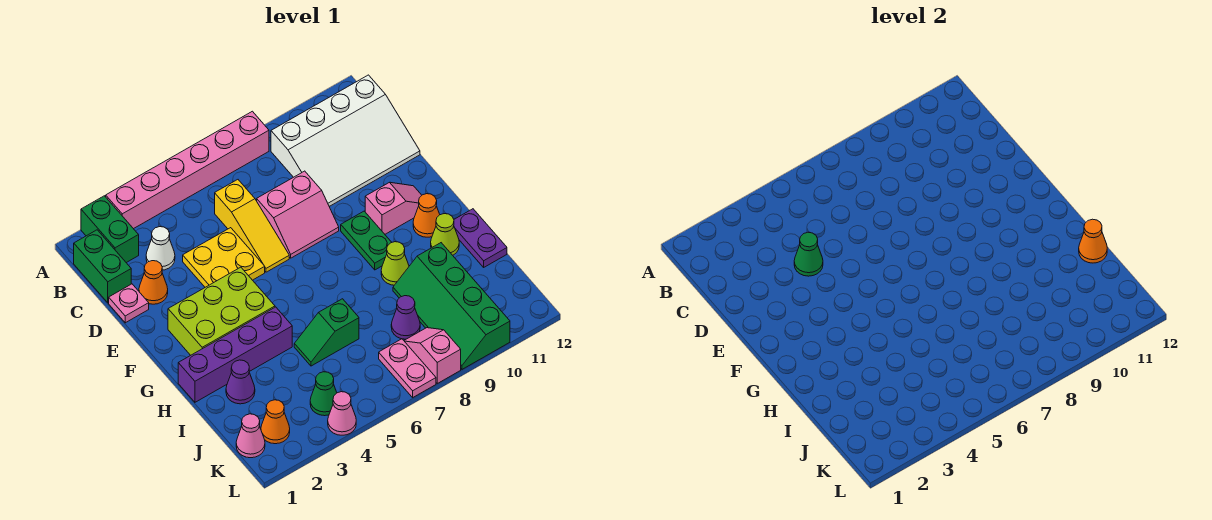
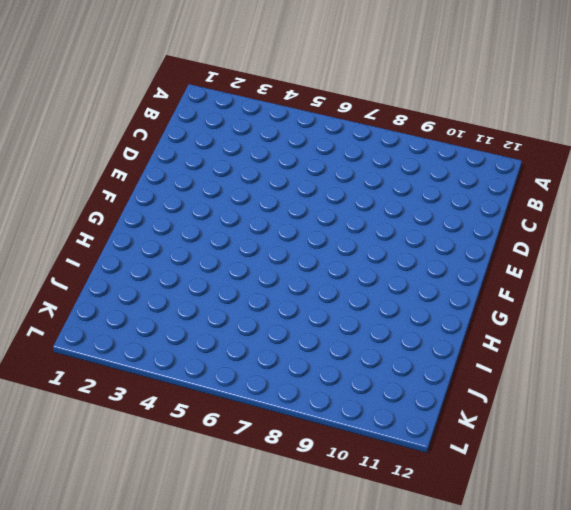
none -> green 1x2 brick [81,196,139,263]
none -> pink 1x6 brick [106,111,269,229]
none -> green 1x2 brick [74,230,131,303]
none -> white 3x4 slope [271,75,420,206]

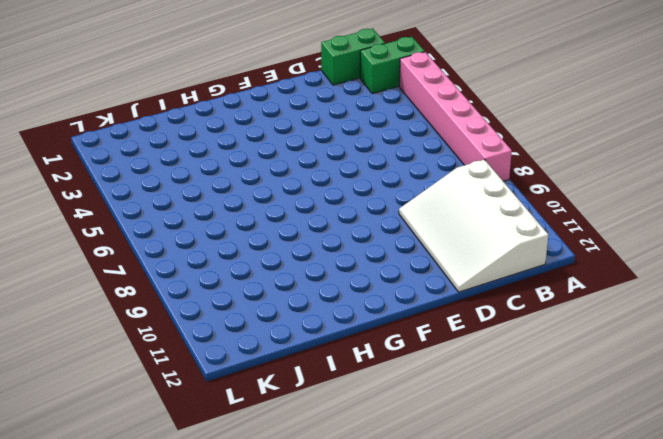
none -> white 1x1 cone [146,227,175,270]
none -> yellow 1x3 slope [215,180,289,272]
none -> pink 1x1 plate [109,284,149,323]
none -> orange 1x1 cone [139,261,168,304]

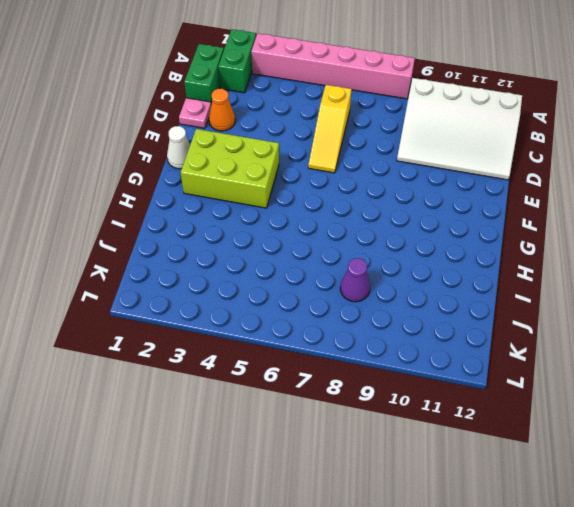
white 1x1 cone [167,126,190,169] -> white 1x1 cone moved to [146,227,175,270]
none -> yellow 2x2 plate [183,228,265,287]
none -> pink 2x2 slope [257,171,339,258]
none -> green 1x2 plate [341,211,392,270]
none -> pink 1x2 slope [365,182,422,234]

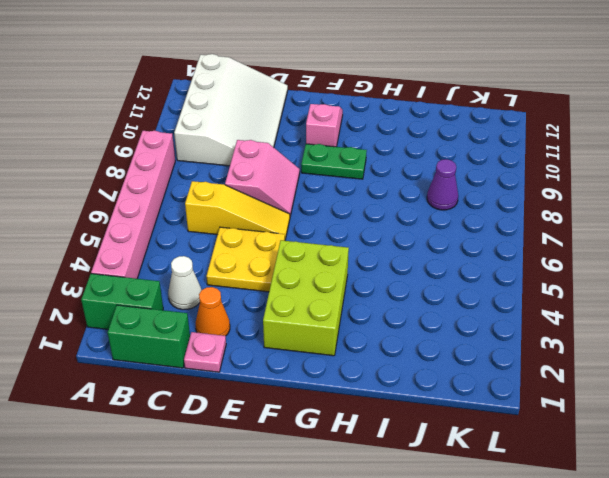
none -> orange 1x1 cone [413,194,440,237]
none -> purple 1x4 brick [178,307,292,402]
none -> lime 1x1 cone [381,242,409,285]
none -> lime 1x1 cone [431,214,459,255]

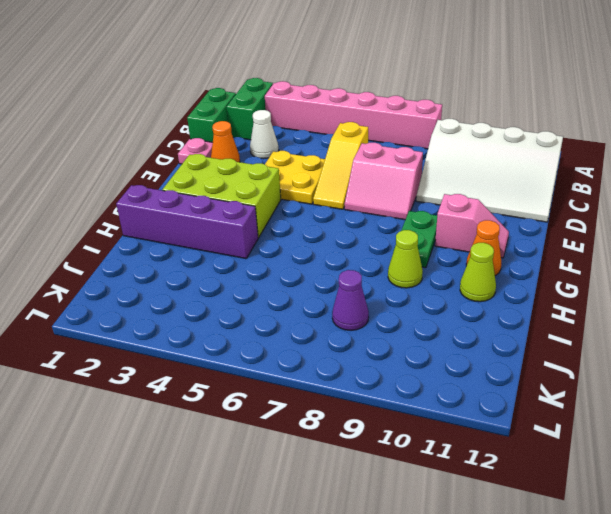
none -> purple 1x2 plate [454,209,507,267]
none -> purple 1x1 cone [226,360,255,404]
none -> green 1x2 slope [294,299,359,366]
none -> green 2x4 slope [393,243,510,369]

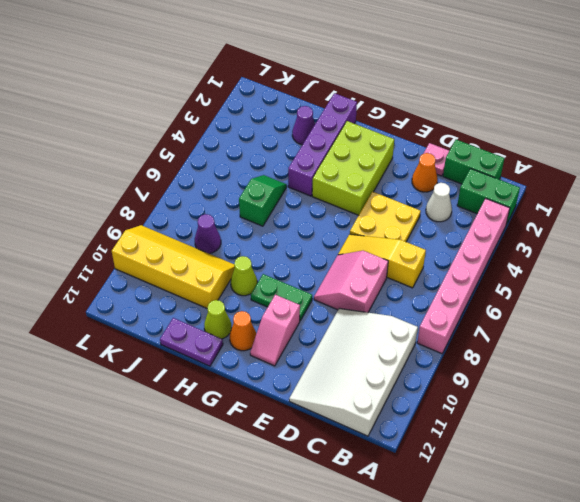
yellow 2x4 slope [112,225,235,308] -> green 2x4 slope [393,243,510,369]
none -> pink 1x1 cone [236,414,265,458]
none -> orange 1x1 cone [261,400,290,444]
none -> green 1x1 cone [310,372,337,416]
none -> pink 1x2 plate [379,339,436,397]

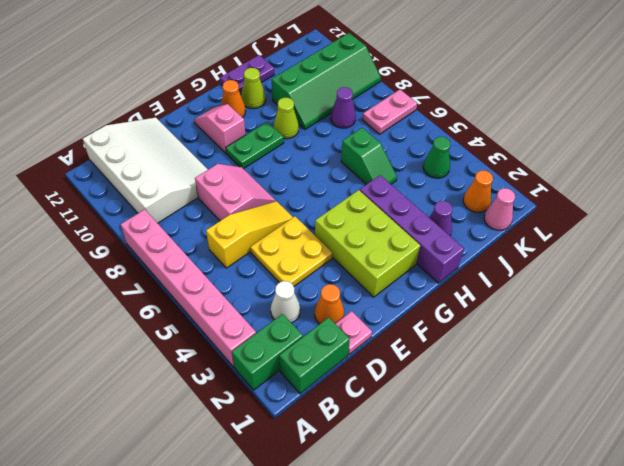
none -> pink 1x2 slope [404,328,461,383]
none -> pink 1x1 cone [328,392,356,435]
none -> green 1x1 cone [794,232,823,276]
none -> orange 1x1 cone [1079,219,1107,263]

